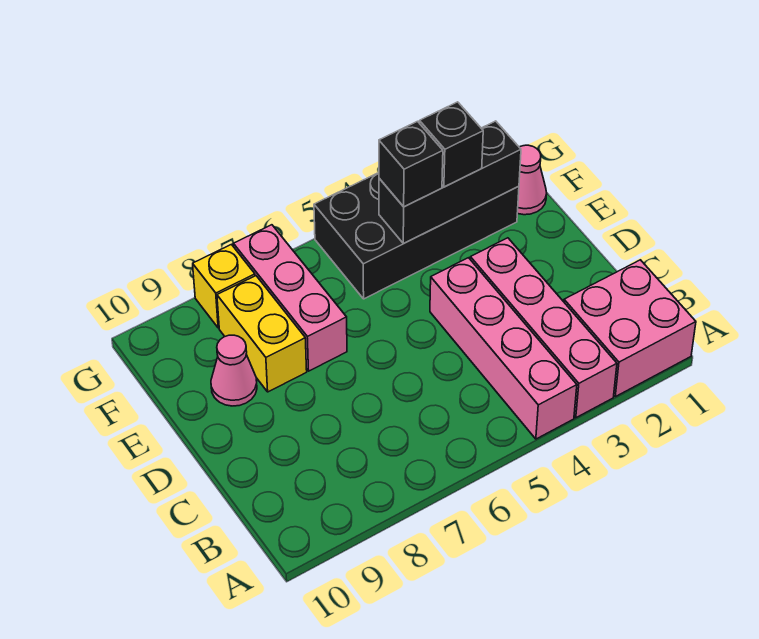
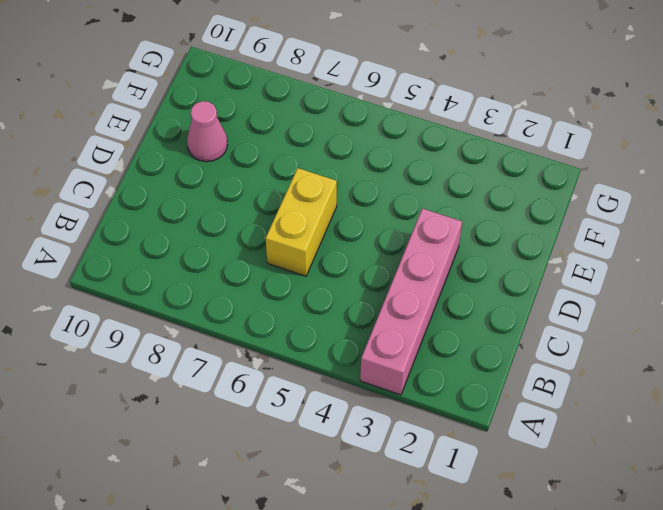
yellow 1x2 brick [266,168,337,276] -> yellow 1x2 brick moved to [217,276,307,392]
none -> pink 2x2 brick [564,260,696,397]
none -> pink 1x4 brick [430,258,577,439]
none -> pink 1x3 brick [234,225,347,371]

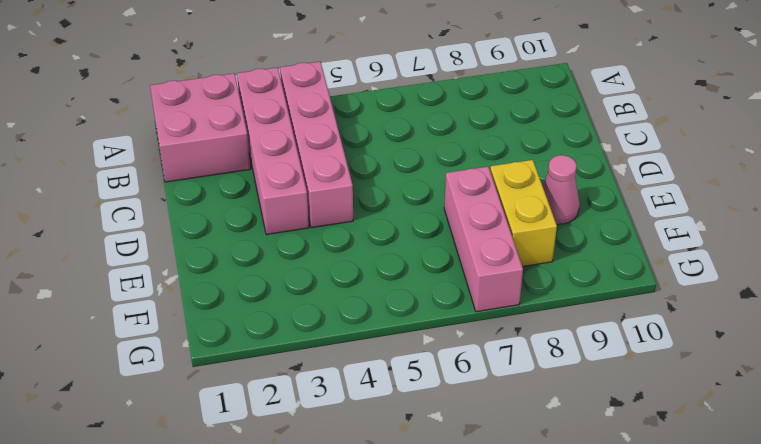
none -> pink 1x1 cone [517,145,547,215]
none -> black 2x4 brick [314,173,519,299]
none -> yellow 1x1 brick [193,244,255,328]

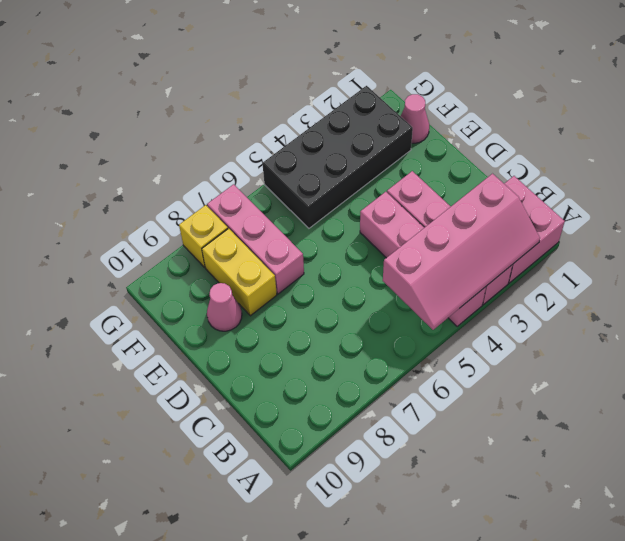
pink 2x4 slope [383,174,540,330] -> none
none -> black 1x3 brick [379,121,521,243]
none -> black 1x1 brick [419,102,483,187]
none -> black 1x1 brick [379,121,443,207]

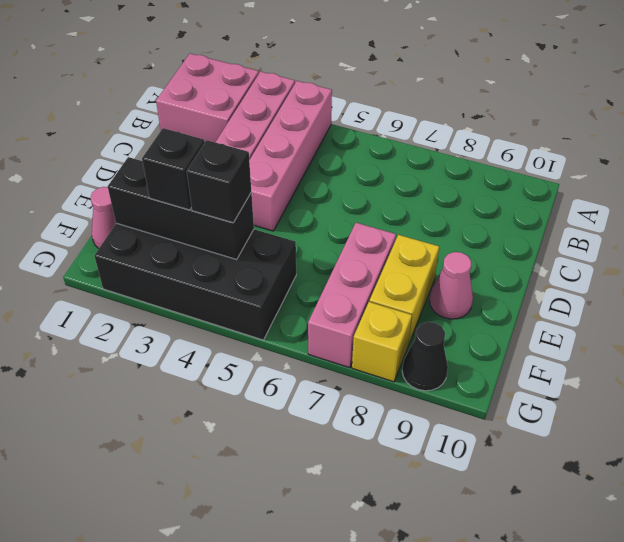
black 1x1 cone [402,322,448,391] -> none

